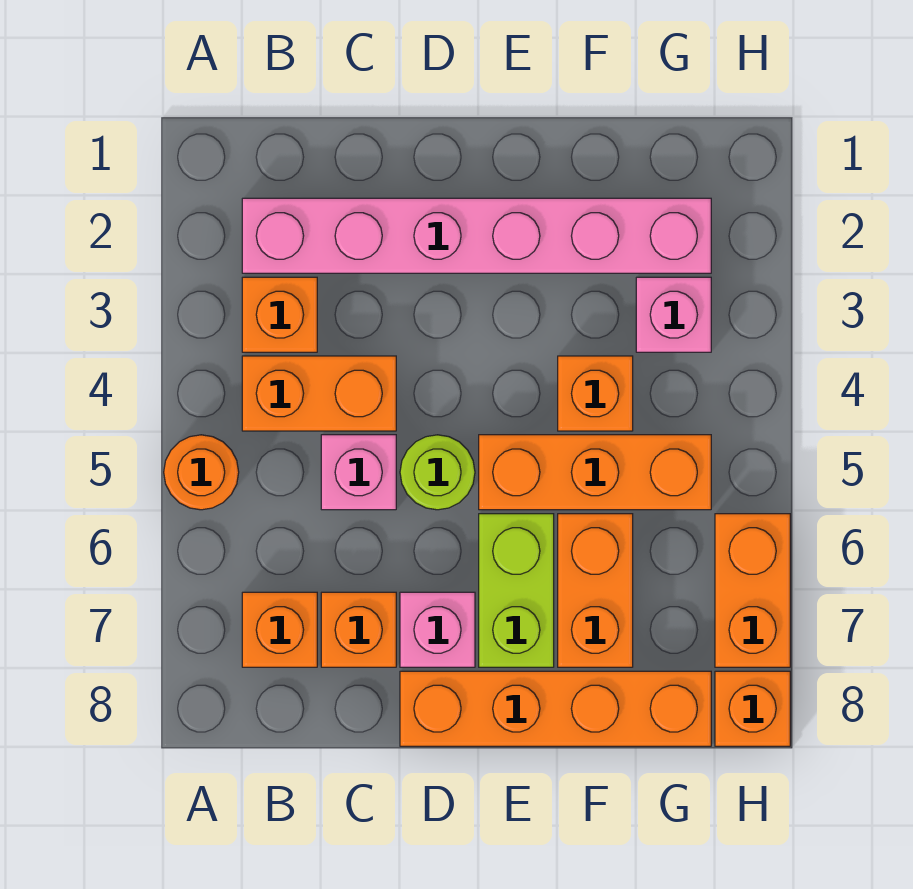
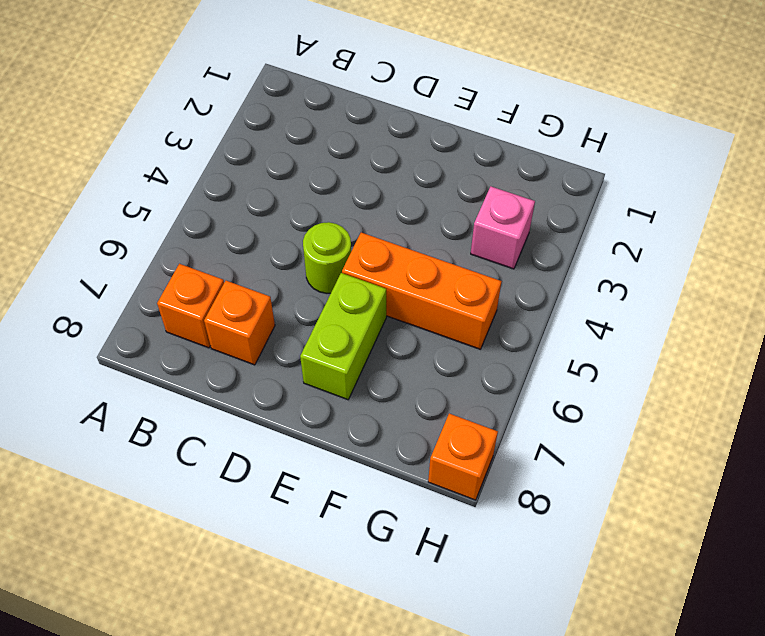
none -> orange 1x1 round brick [164,435,239,510]
none -> pink 1x6 brick [242,198,711,273]
none -> orange 1x1 brick [242,277,317,352]

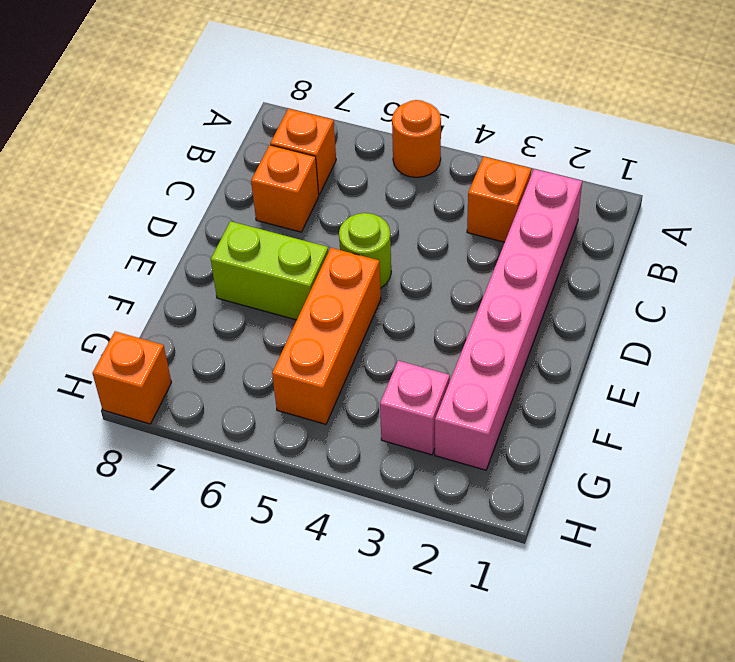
none -> orange 1x2 brick [242,356,396,431]
none -> pink 1x1 brick [321,435,396,510]
none -> pink 1x1 brick [400,592,475,667]

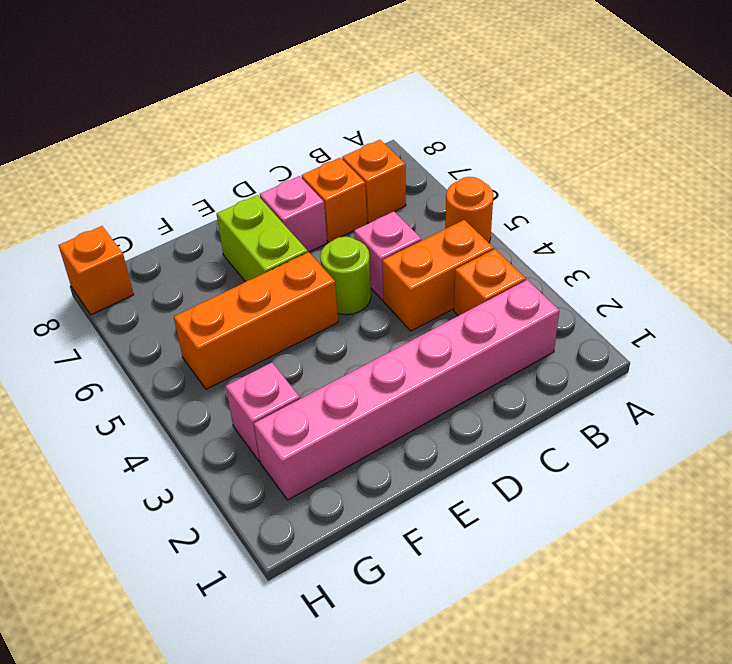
none -> orange 1x4 brick [400,671,711,746]
none -> orange 1x1 brick [558,356,633,431]
none -> orange 1x2 brick [558,514,633,667]

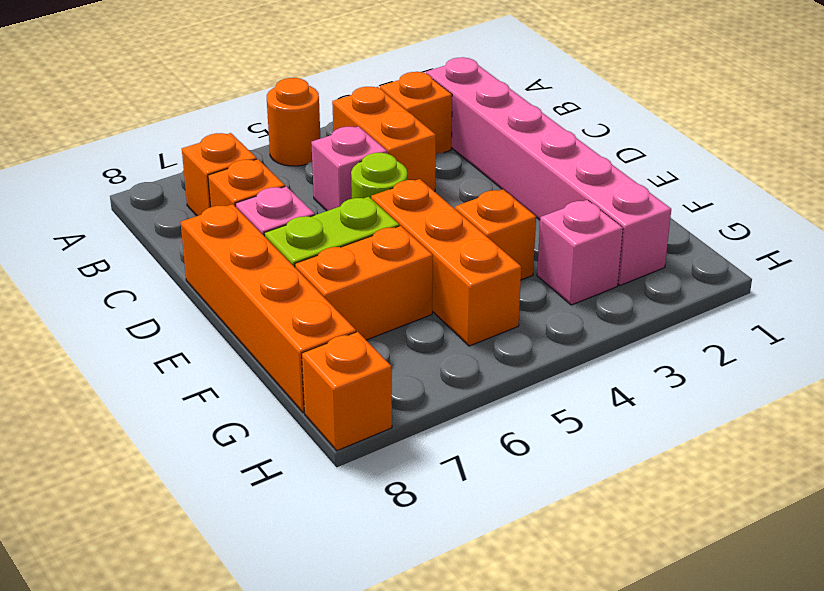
none -> orange 1x2 brick [715,514,790,667]

